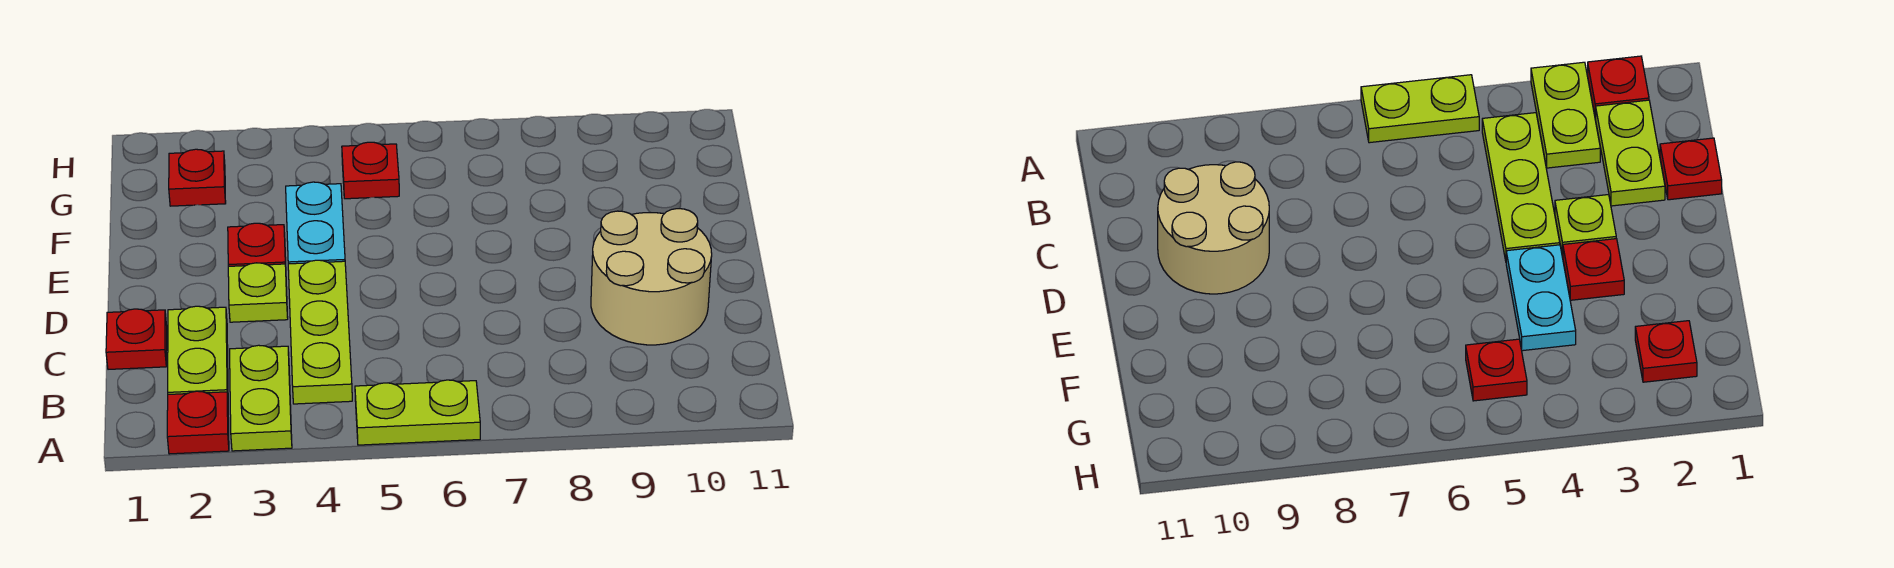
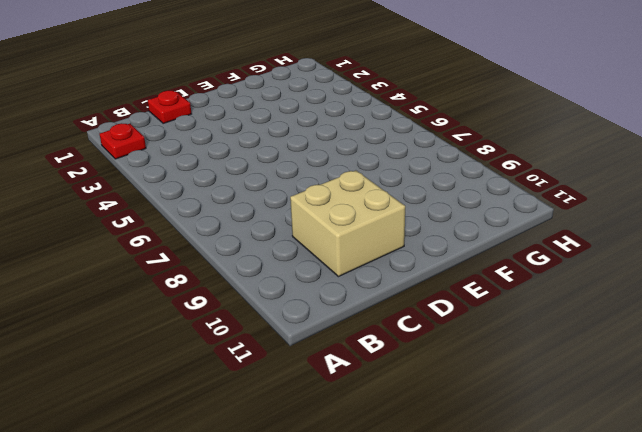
tan 2x2 brick [290,170,405,277] -> tan 2x2 round brick [591,209,712,345]
none -> lime 1x2 plate [230,345,292,451]
none -> lime 1x2 plate [355,380,480,445]
none -> lime 1x2 plate [168,306,228,397]

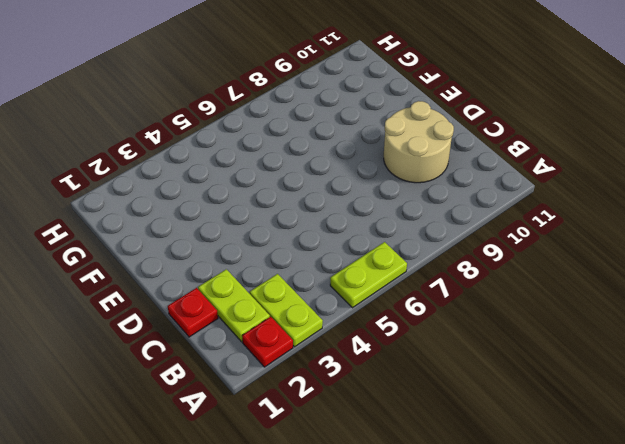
none -> lime 1x3 plate [288,260,352,404]
none -> lime 1x1 plate [228,263,288,322]
none -> red 1x1 plate [228,223,286,266]

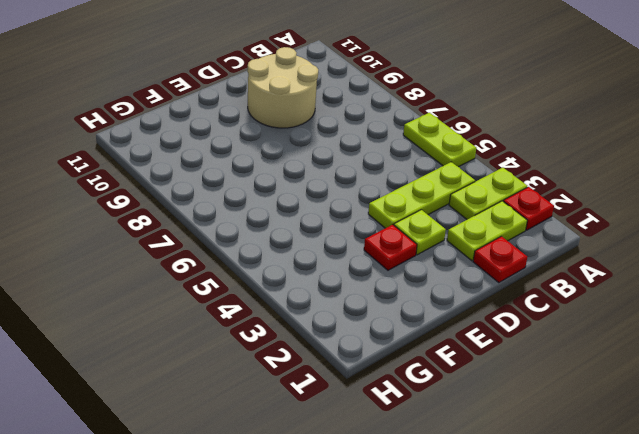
none -> cyan 1x2 plate [286,182,345,264]
none -> red 1x1 plate [169,149,226,206]
none -> red 1x1 plate [342,142,399,199]

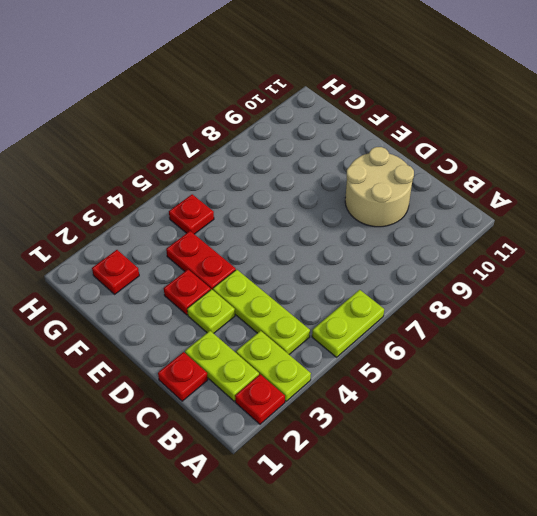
red 1x2 plate [166,231,236,290] -> cyan 1x2 plate [286,182,345,264]

